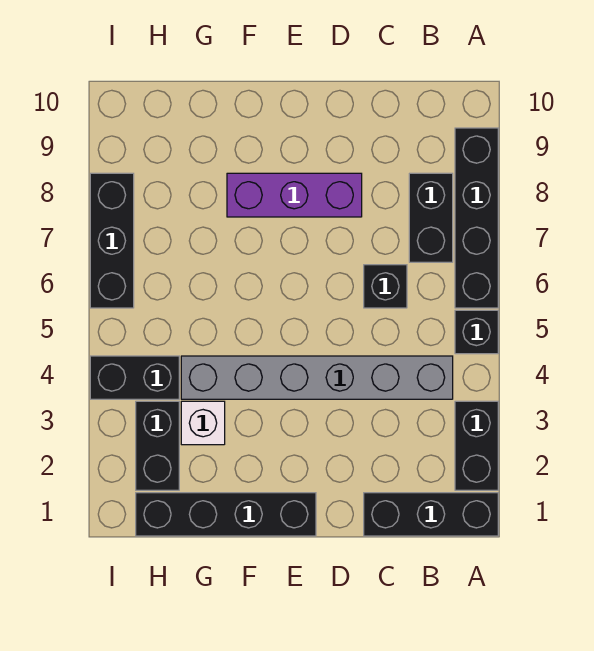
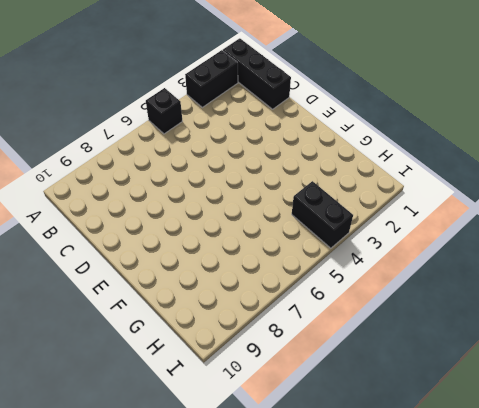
none -> black 1x4 brick [455,128,498,308]
none -> grey 1x6 brick [181,356,453,399]
none -> black 1x2 brick [409,173,453,262]

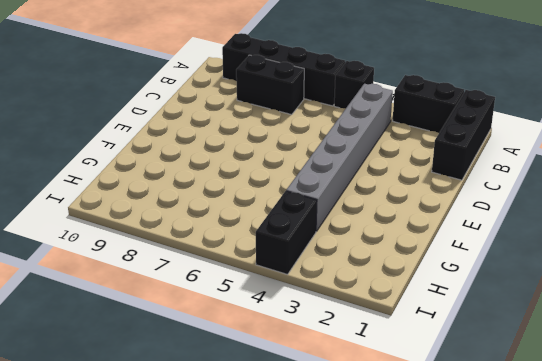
none -> black 1x1 brick [364,265,407,308]
none -> purple 1x3 brick [227,173,362,217]
none -> black 1x4 brick [136,493,316,536]

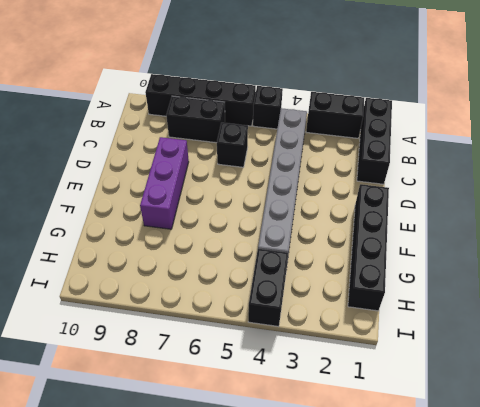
none -> white 1x1 brick [181,401,225,445]
none -> black 1x2 brick [136,401,179,490]
none -> black 1x3 brick [90,173,134,308]

